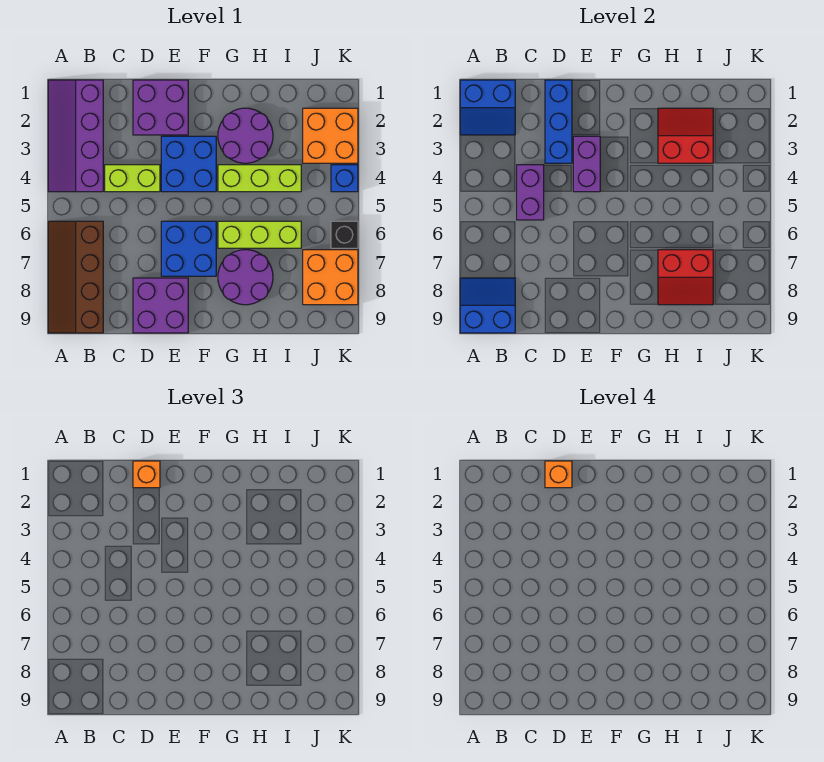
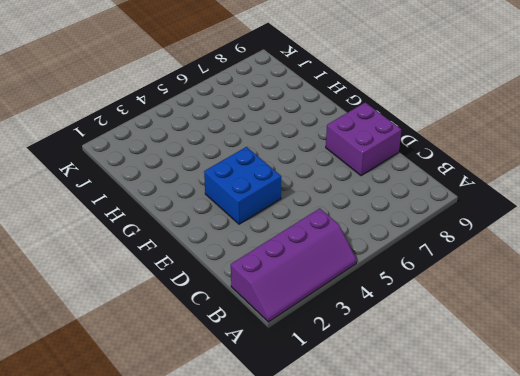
none -> brown 2x4 slope [48,221,103,333]
none -> lime 1x2 brick [105,165,160,192]
none -> purple 2x2 brick [133,80,188,135]

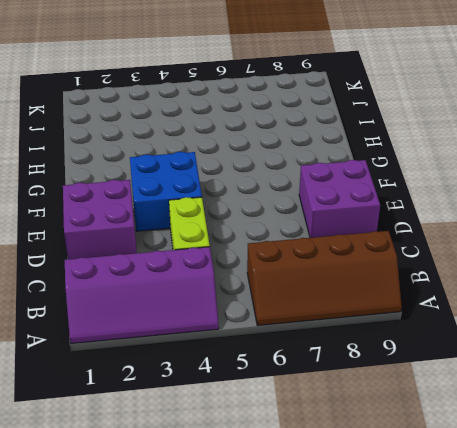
none -> blue 2x2 brick [161,221,216,276]
none -> purple 2x2 round brick [218,108,273,163]
none -> lime 1x3 brick [218,165,301,192]

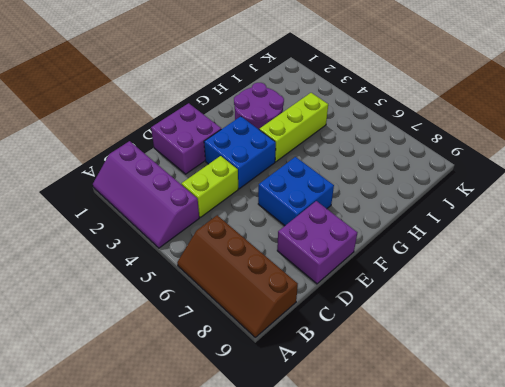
none -> lime 1x3 brick [218,221,301,248]
none -> purple 2x2 round brick [218,250,273,305]
none -> orange 2x2 brick [303,108,358,163]

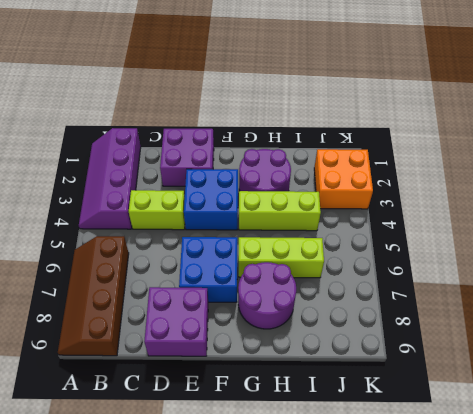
none -> orange 2x2 brick [303,250,358,305]
none -> blue 1x1 brick [331,165,358,192]
none -> black 1x1 brick [331,221,358,248]

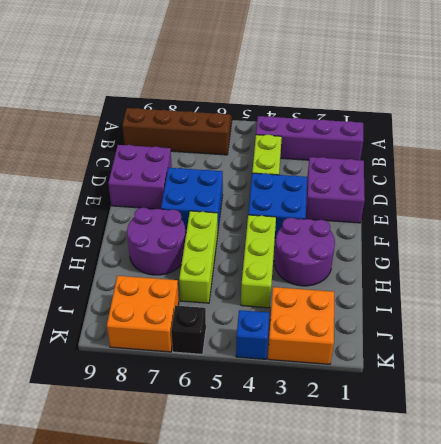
none -> blue 2x2 slope [460,80,515,135]
none -> blue 2x2 slope [460,278,515,333]
none -> purple 1x2 brick [517,165,544,220]

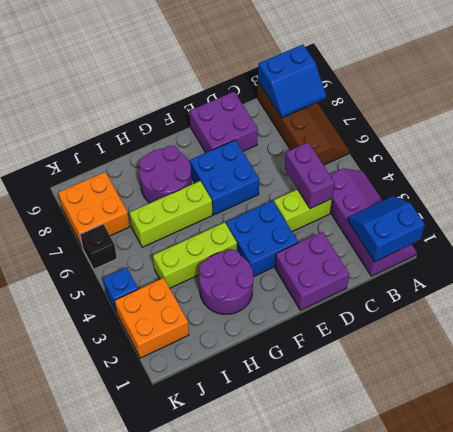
none -> blue 1x3 brick [545,80,572,163]
none -> purple 1x2 brick [573,136,600,192]
none -> red 2x2 slope [658,108,713,163]

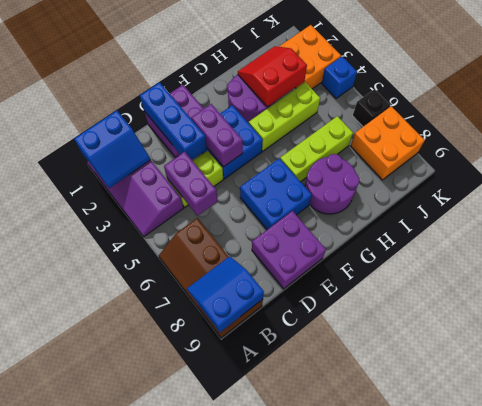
none -> red 2x2 slope [658,250,713,305]
none -> orange 1x1 brick [133,461,160,488]
none -> orange 1x1 brick [545,461,572,488]

